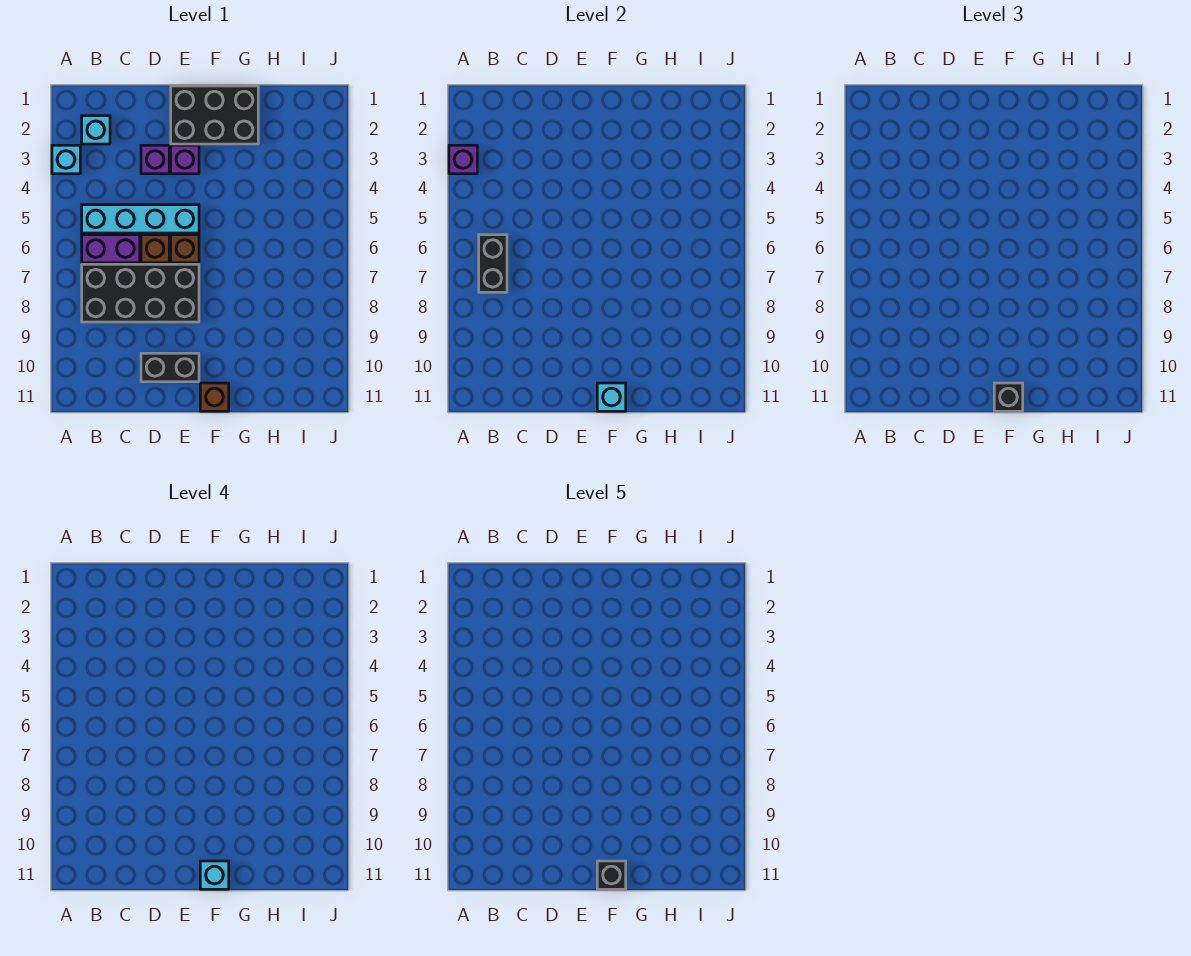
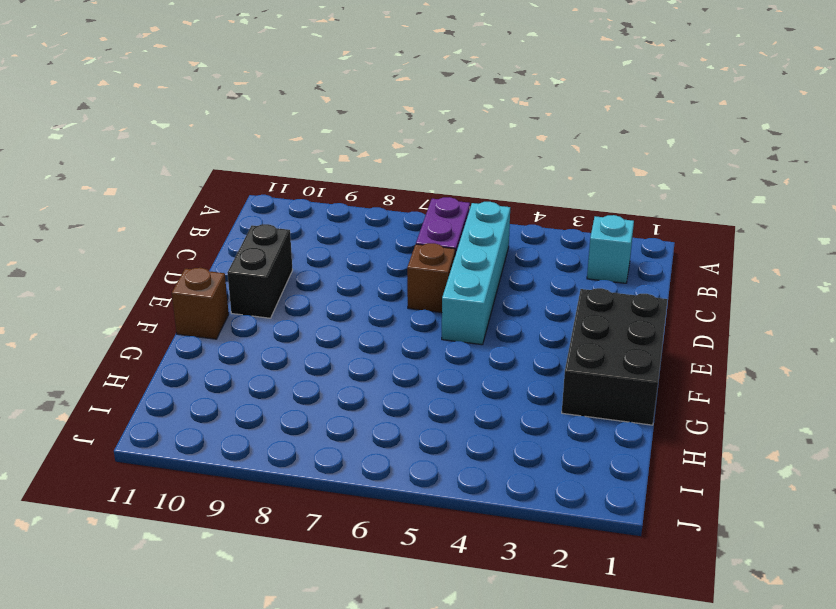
none -> cyan 1x1 brick [52,145,80,174]
none -> black 2x4 brick [82,264,199,322]
none -> purple 1x1 brick [141,145,169,174]

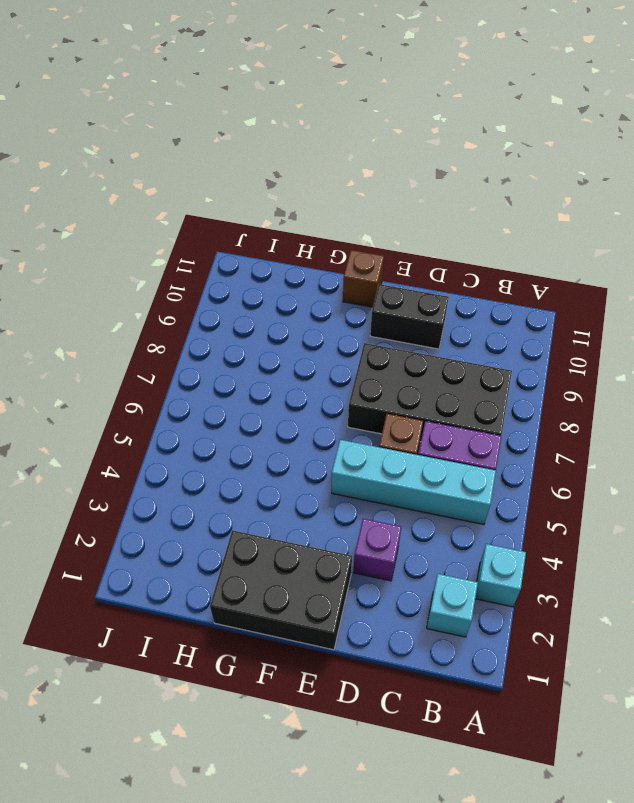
none -> purple 1x1 brick [171,145,199,174]
none -> brown 1x1 brick [171,235,199,263]
none -> purple 1x1 brick [449,145,477,174]

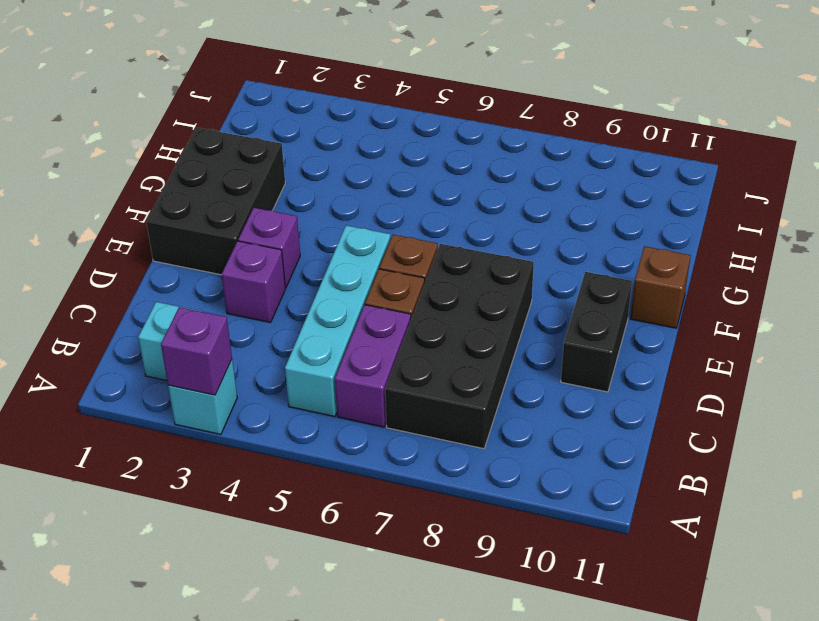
none -> black 1x2 brick [479,235,507,292]
none -> cyan 1x1 brick [597,383,626,411]
none -> black 1x1 brick [994,383,1023,411]

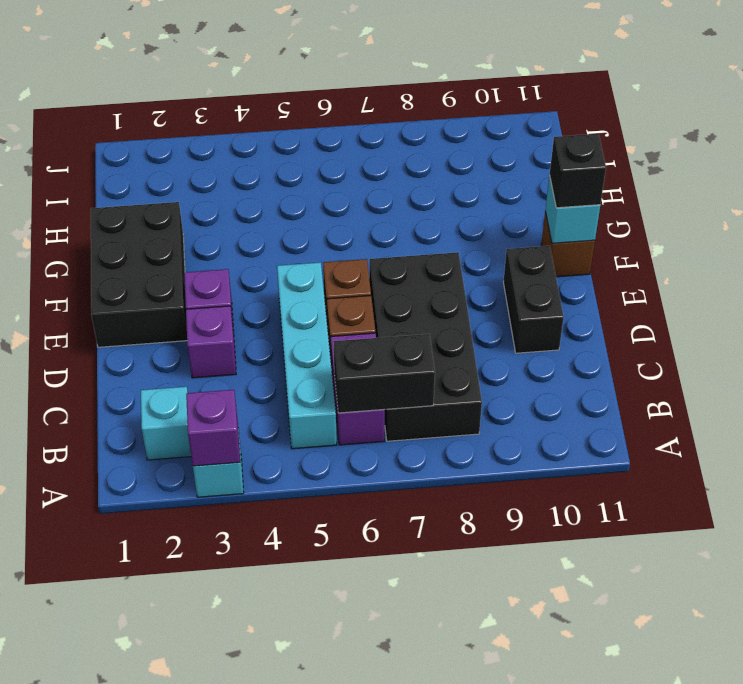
none -> cyan 1x1 brick [200,861,229,889]
none -> black 1x1 brick [597,861,626,889]

